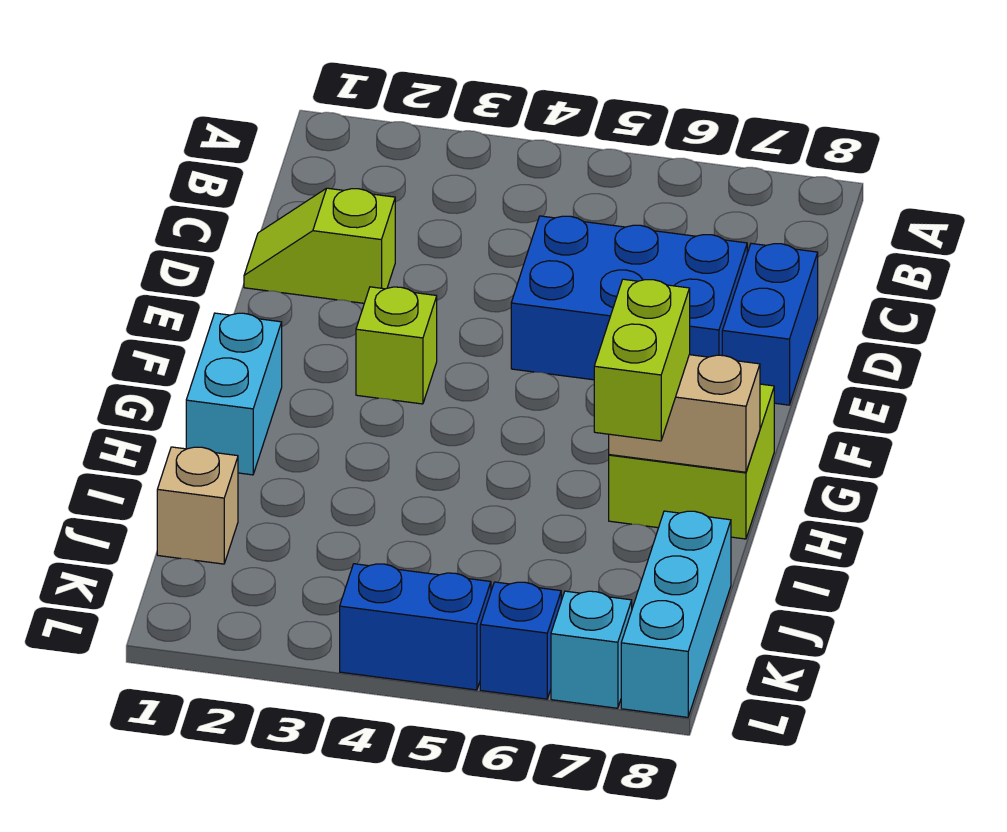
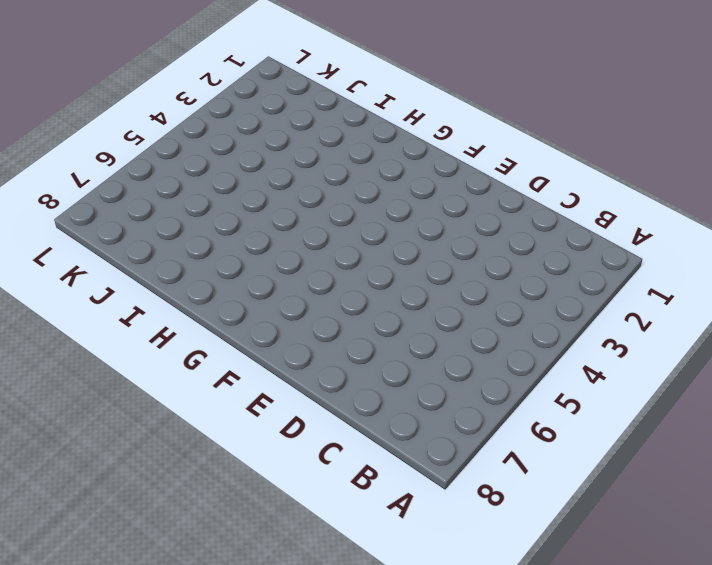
none -> lime 1x2 slope [244,188,395,303]
none -> blue 2x3 brick [511,216,747,380]
none -> blue 1x2 brick [722,243,818,405]

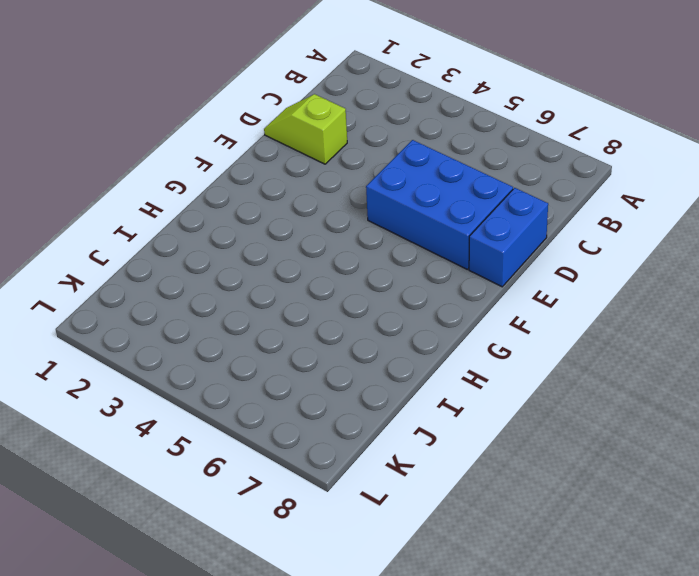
none -> lime 1x1 brick [356,287,437,404]
none -> cyan 1x2 brick [186,313,282,475]
none -> lime 2x2 brick [609,384,774,539]

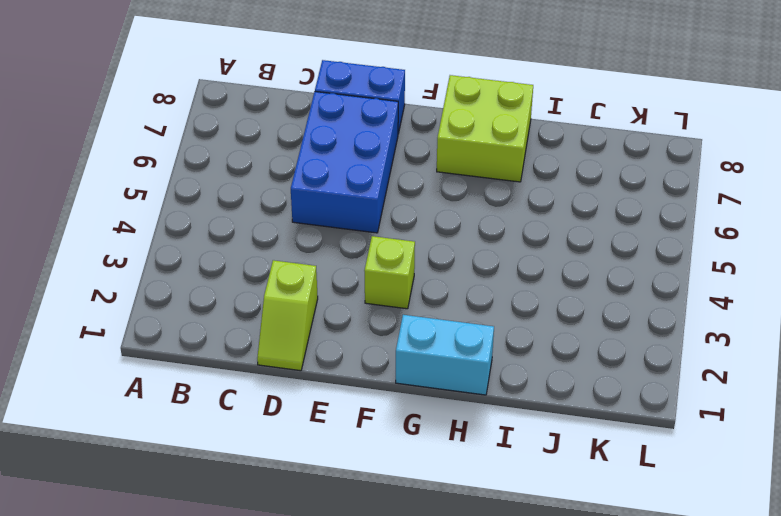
none -> tan 1x1 brick [157,447,238,564]
none -> cyan 1x3 brick [621,511,731,717]
none -> blue 1x2 brick [340,564,491,690]

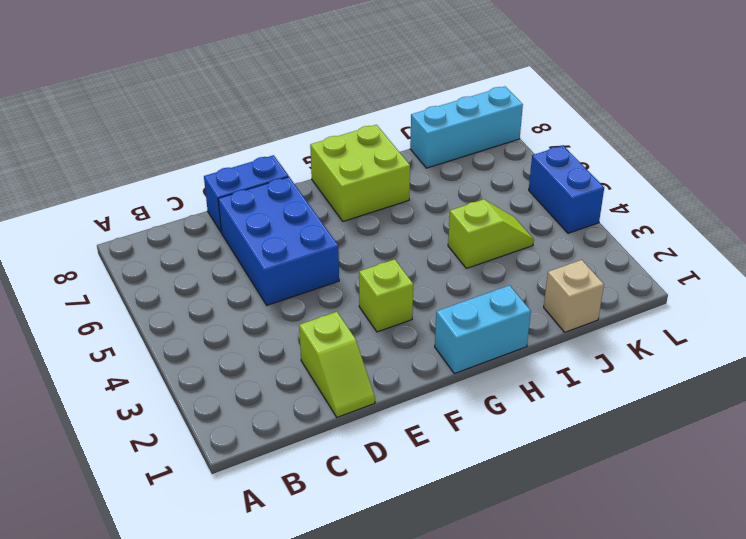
lime 1x2 slope [448,199,534,268] -> none
none -> blue 1x1 brick [480,582,561,699]
none -> cyan 1x1 brick [551,591,632,708]
none -> tan 1x2 brick [609,355,760,472]

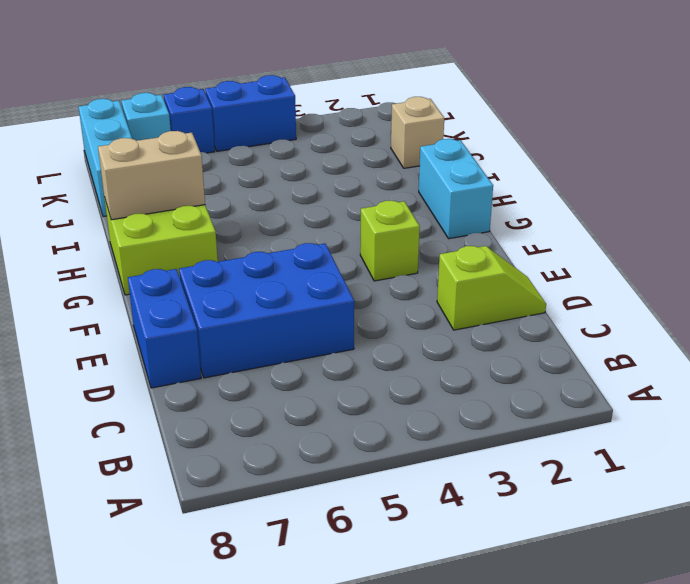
none -> lime 1x2 brick [594,279,690,441]

